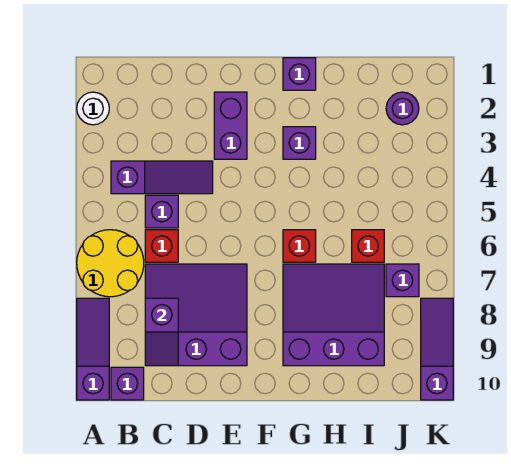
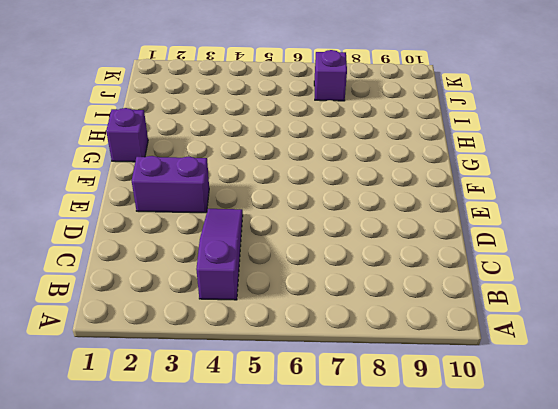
none -> white 1x1 round brick [77,92,109,125]
none -> yellow 2x2 round brick [77,230,144,297]
none -> purple 1x3 slope [77,298,109,400]

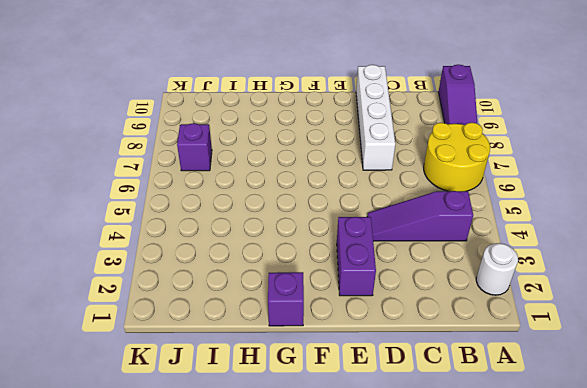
white 1x4 brick [356,65,395,170] -> purple 3x3 slope [145,264,247,366]
none -> purple 1x1 brick [111,367,144,400]
none -> purple 1x1 brick [145,195,178,228]
none -> red 1x1 brick [145,230,178,262]

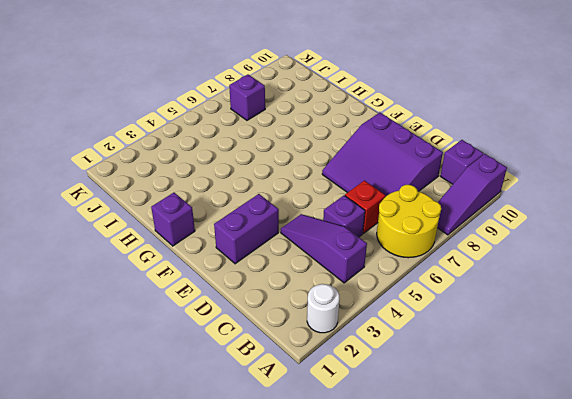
none -> purple 1x1 brick [283,127,316,159]
none -> red 1x1 brick [283,230,316,262]
none -> purple 3x3 slope [283,264,384,366]

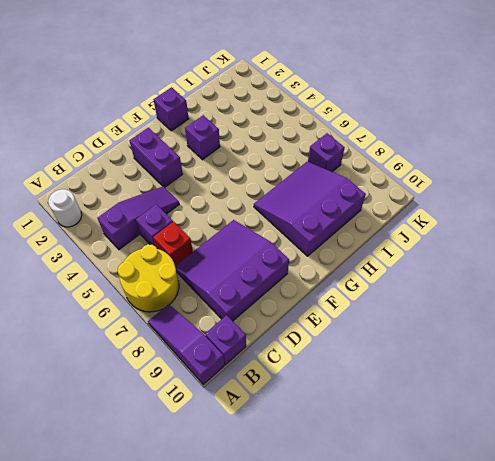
none -> red 1x1 brick [283,230,316,262]
none -> red 1x1 brick [352,230,384,262]
none -> purple 1x1 round brick [386,92,419,125]

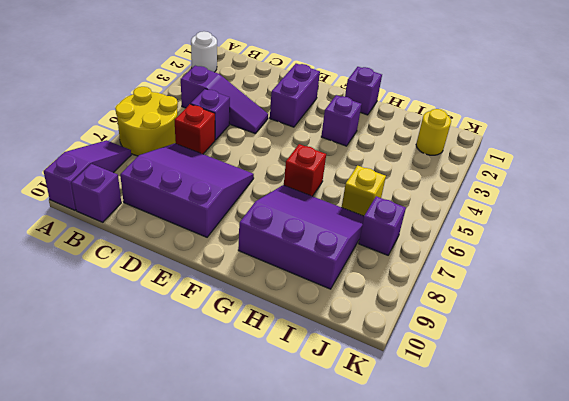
yellow 1x1 brick [342,166,386,216] -> red 1x1 brick [352,230,384,262]
yellow 1x1 round brick [416,109,451,155] -> purple 1x1 round brick [386,92,419,125]
none -> purple 1x3 slope [421,298,453,400]
none -> purple 1x2 slope [145,298,178,366]

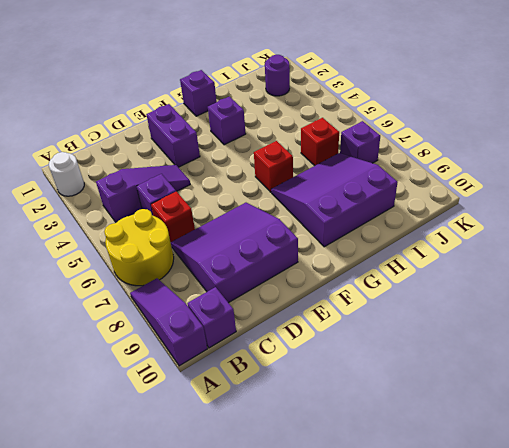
none -> purple 1x3 slope [421,298,453,400]
none -> purple 1x2 slope [145,298,178,366]

